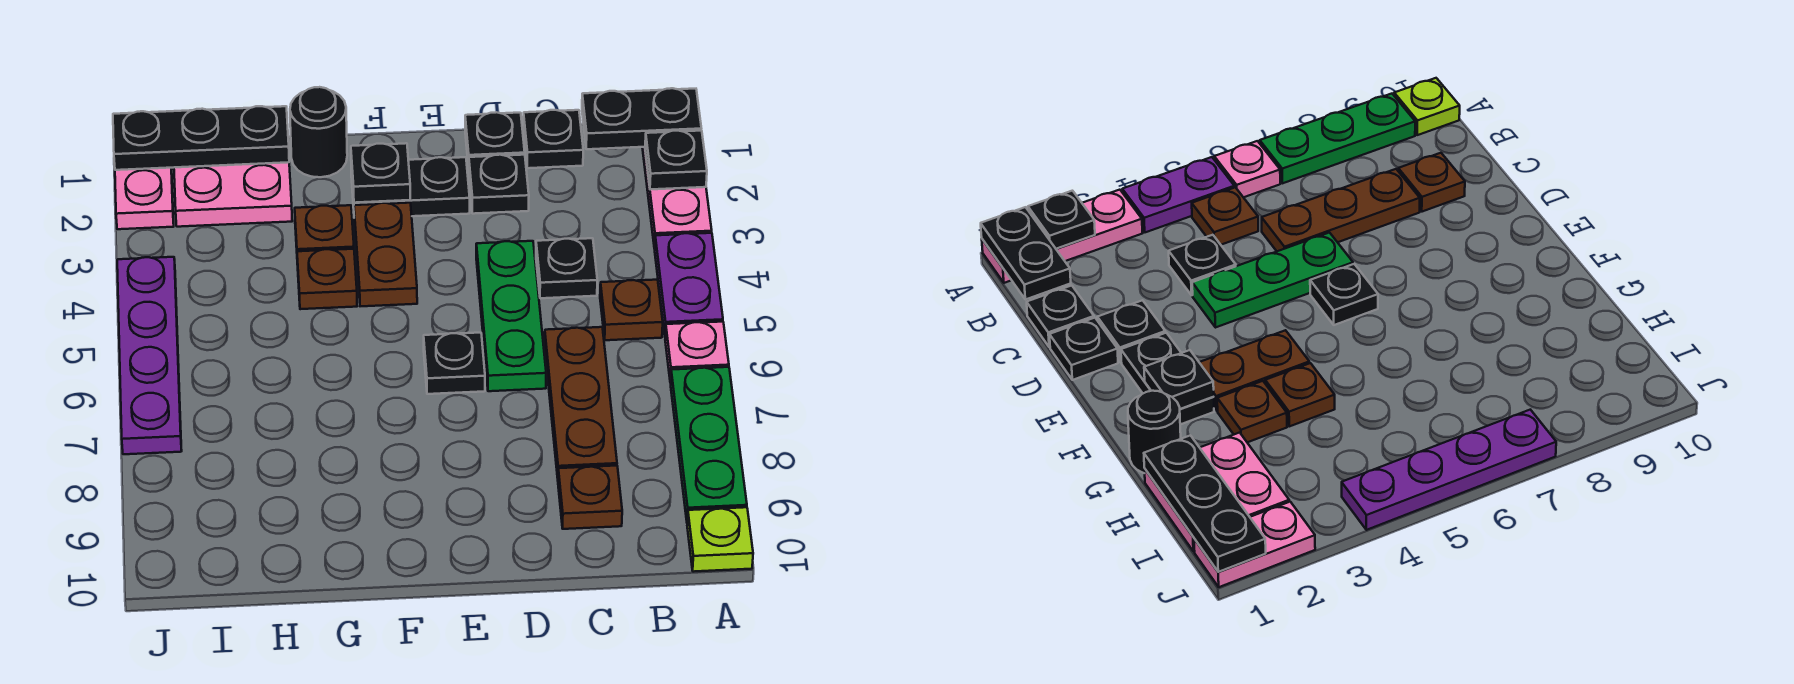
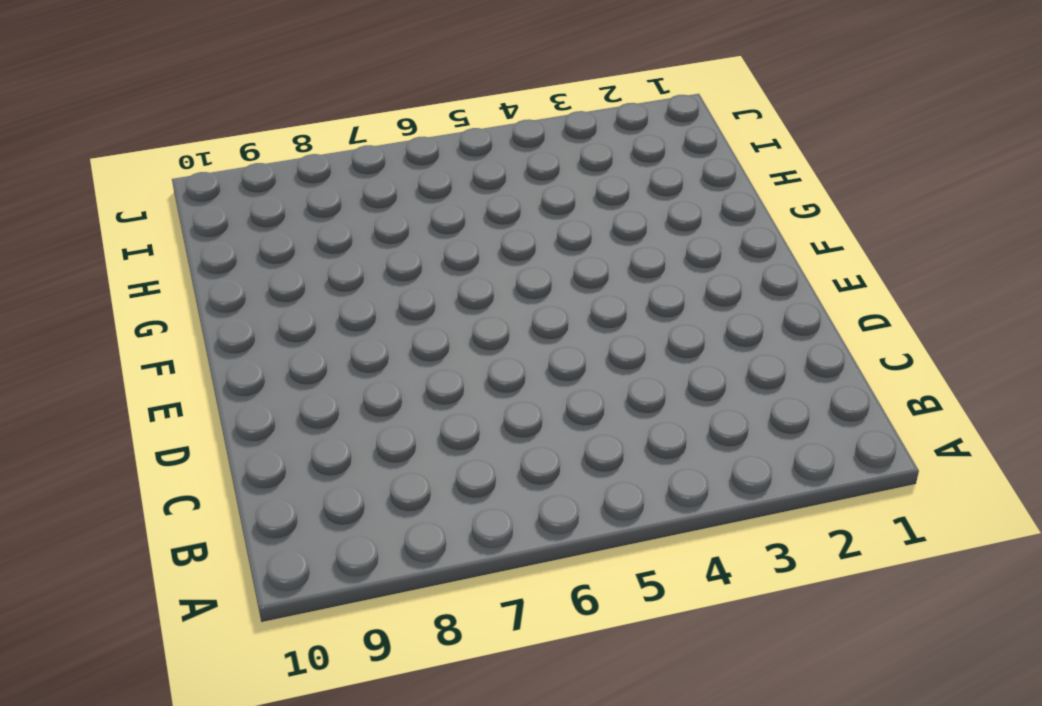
none -> pink 1x3 plate [642,147,712,249]
none -> purple 1x2 plate [655,233,723,334]
none -> pink 1x1 plate [665,322,729,383]

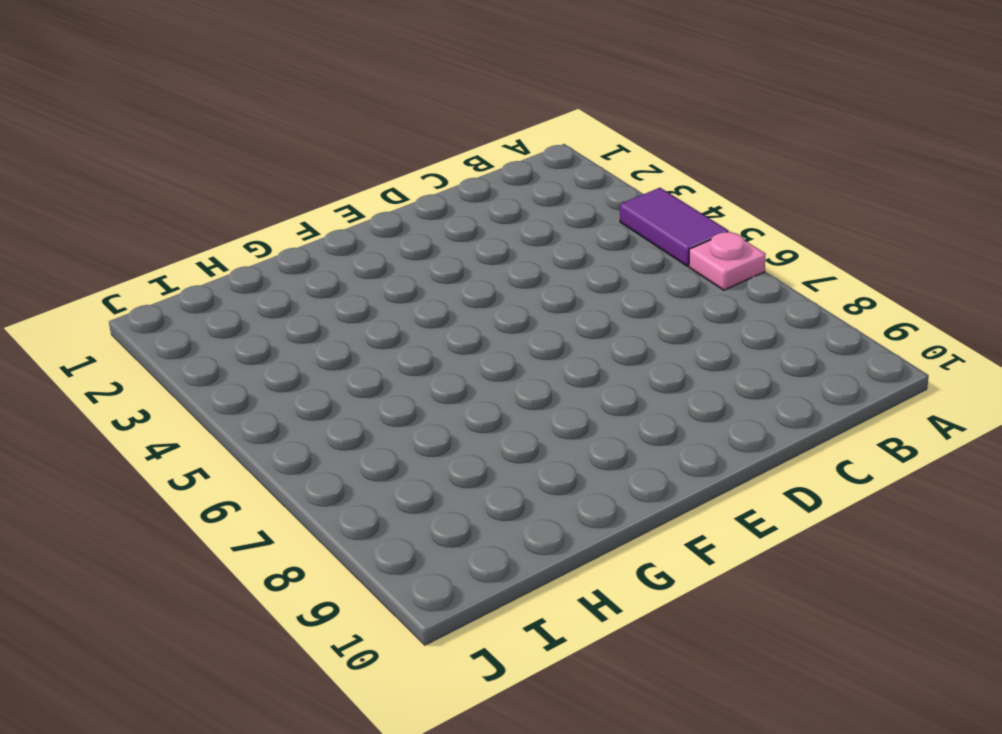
purple 1x2 tile [620,188,729,266] -> purple 1x2 plate [655,233,723,334]
none -> pink 1x3 plate [642,147,712,249]
none -> green 1x3 plate [671,367,747,520]
none -> lime 1x1 plate [687,507,753,572]

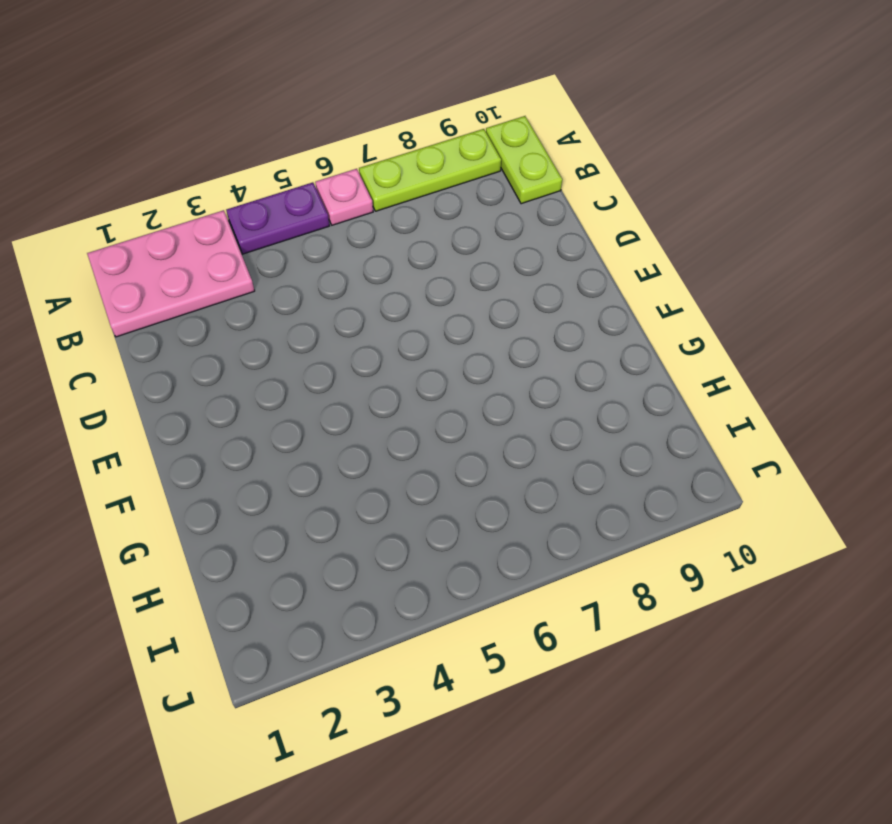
pink 2x3 plate [87,210,255,337] -> pink 1x3 plate [642,147,712,249]
lime 1x3 plate [359,129,501,211] -> green 1x3 plate [671,367,747,520]
lime 1x2 plate [486,116,562,204] -> lime 1x1 plate [687,507,753,572]
none -> brown 1x1 plate [600,280,663,340]
none -> black 1x1 plate [523,110,583,168]
none -> black 1x1 plate [536,238,597,298]

